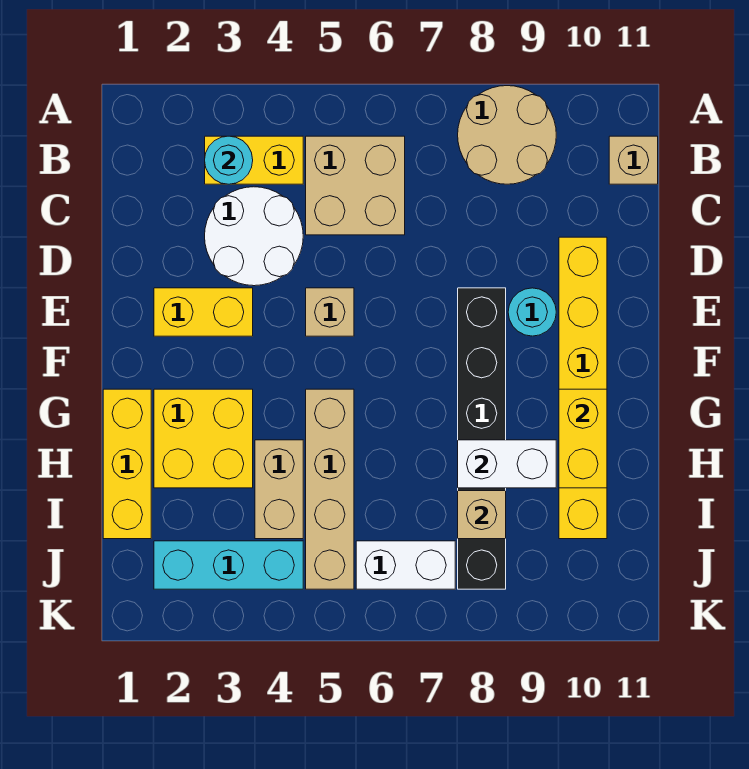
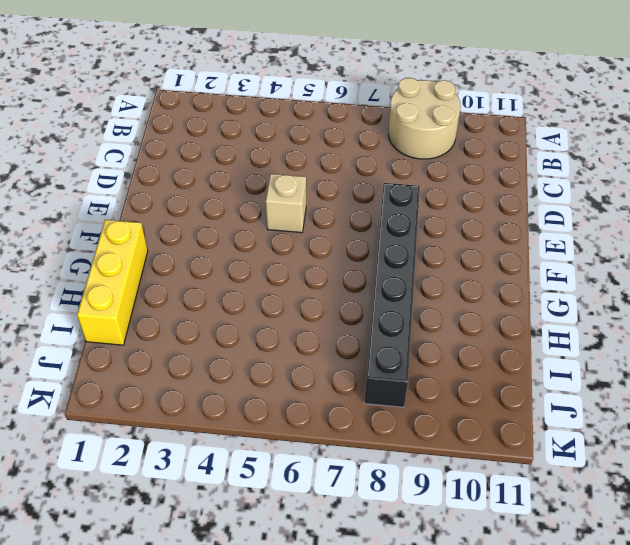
none -> yellow 1x2 brick [205,136,303,184]
none -> tan 2x2 brick [306,136,405,235]
none -> tan 1x1 brick [609,136,658,184]

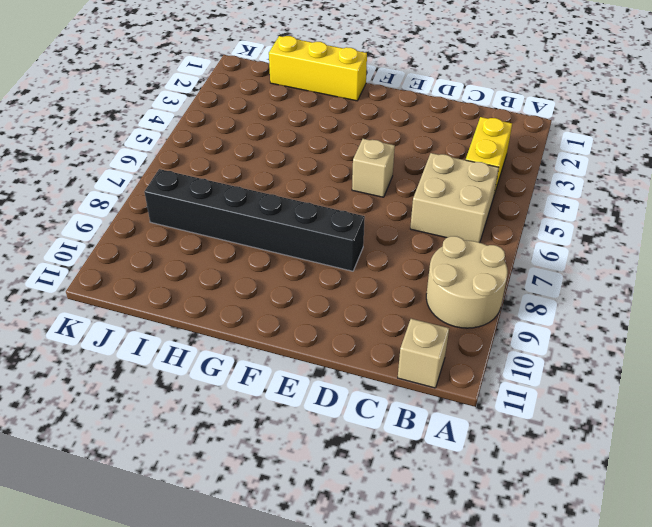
none -> white 2x2 round brick [205,187,303,286]
none -> yellow 1x6 brick [559,237,607,539]
none -> yellow 1x2 brick [154,288,253,336]

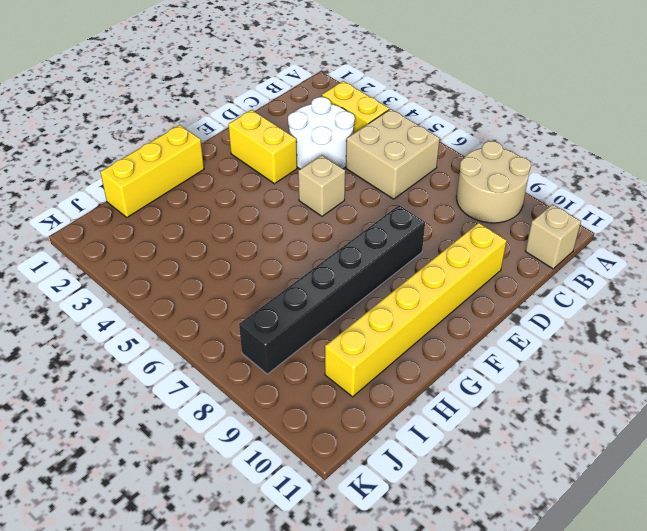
none -> cyan 1x1 round brick [508,288,556,336]
none -> yellow 2x2 brick [154,389,253,488]
none -> tan 1x4 brick [306,389,354,589]

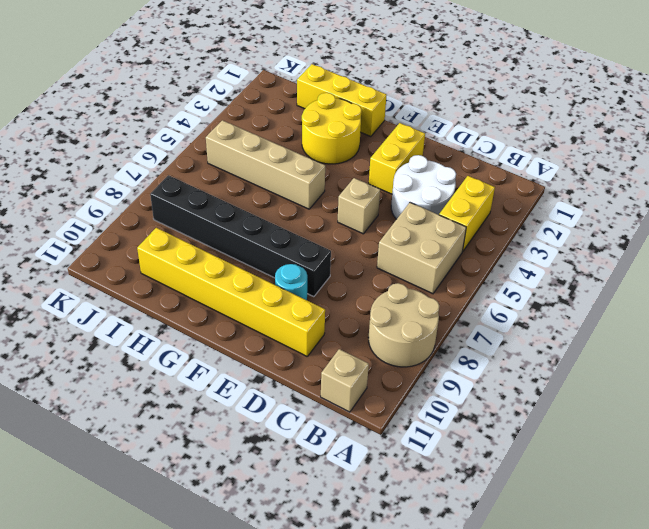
yellow 2x2 round brick [302,93,362,164] -> yellow 2x2 brick [154,389,253,488]
none -> tan 1x2 brick [255,440,303,539]
none -> cyan 1x3 brick [154,541,303,589]
none -> white 1x2 brick [356,541,455,589]

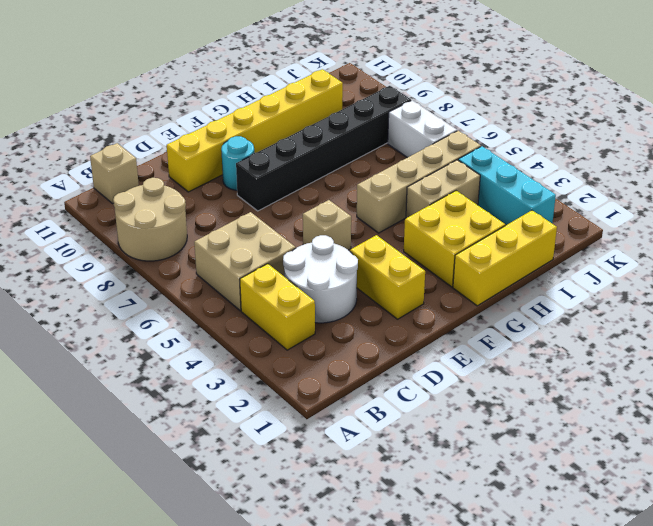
none -> cyan 1x1 round brick [205,136,253,184]
none -> yellow 1x2 brick [559,389,607,488]
none -> white 1x2 brick [458,440,556,488]

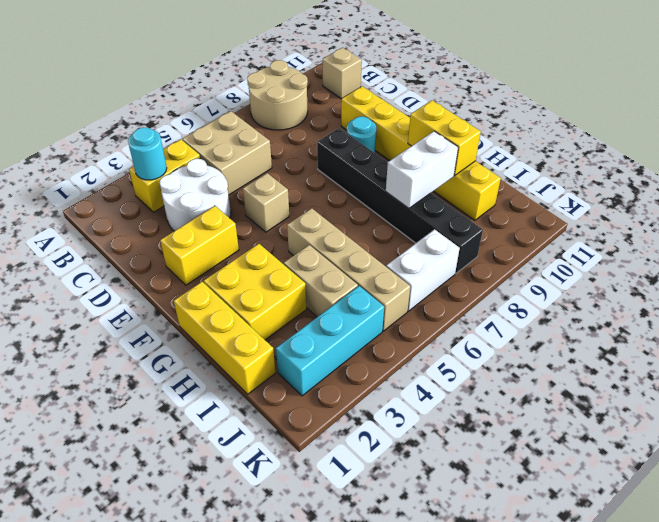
none -> tan 1x1 brick [458,491,506,539]

